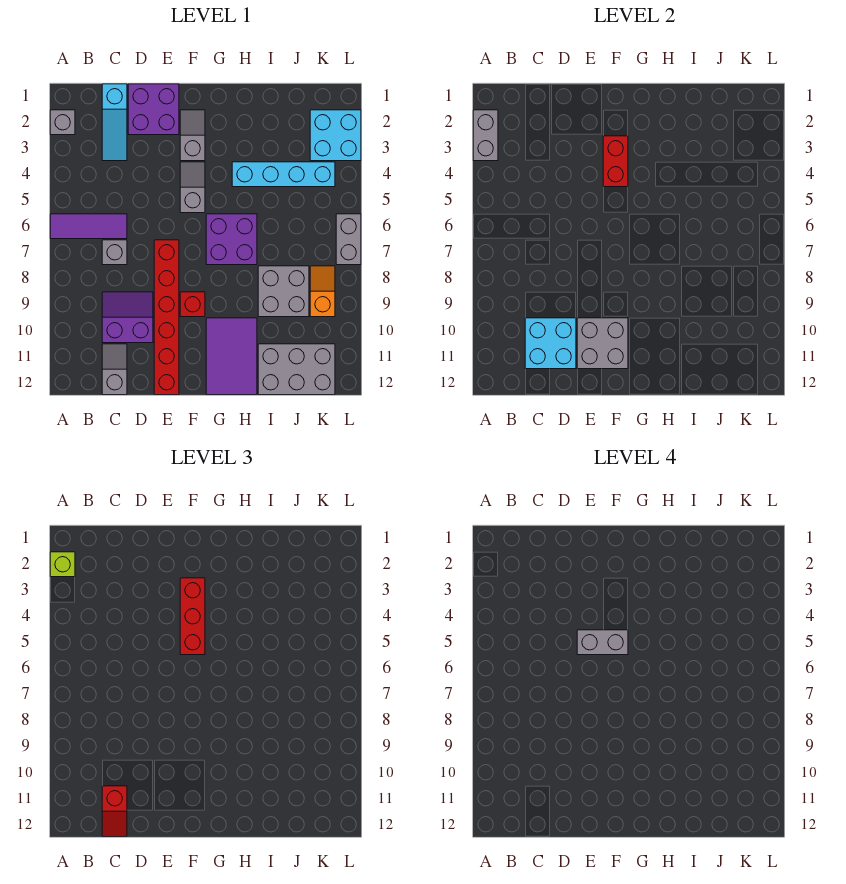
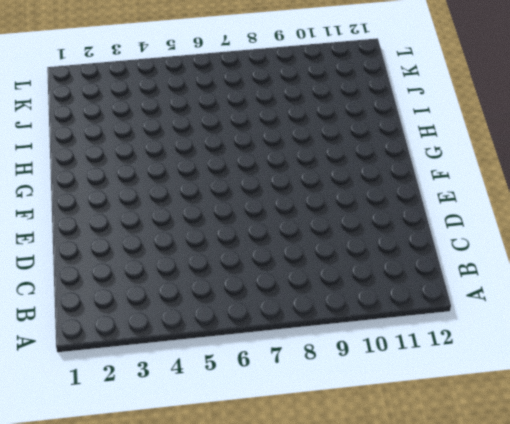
none -> grey 1x1 brick [50,110,75,135]
none -> purple 1x3 tile [50,214,127,239]
none -> cyan 1x3 slope [102,84,127,161]

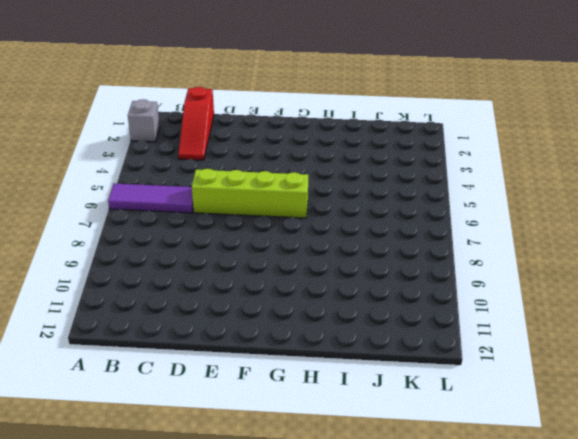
red 1x3 slope [178,87,214,160] -> cyan 1x3 slope [102,84,127,161]
lime 1x4 brick [192,169,308,218] -> purple 2x2 brick [206,214,257,265]
none -> grey 1x1 brick [102,240,127,265]
none -> purple 2x2 slope [102,292,153,343]
none -> grey 1x2 slope [102,344,127,395]

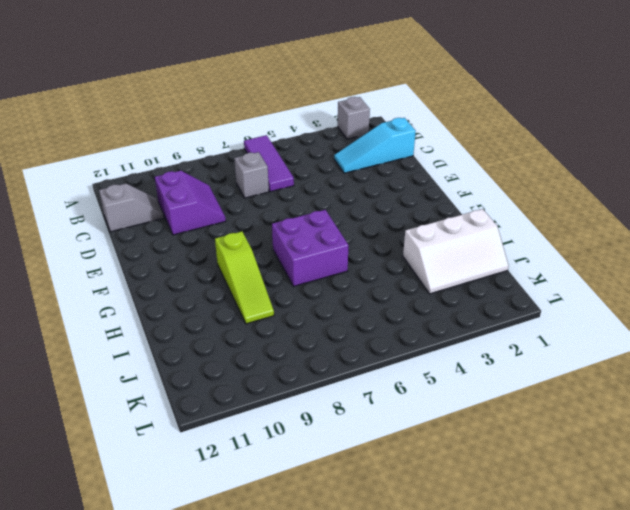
lime 1x3 slope [215,232,274,324] -> grey 2x2 brick [258,266,309,317]
white 2x3 slope [403,209,509,294] -> none
none -> purple 2x2 brick [128,84,179,135]
none -> red 1x6 brick [154,240,179,395]
none -> grey 1x2 slope [180,110,205,161]

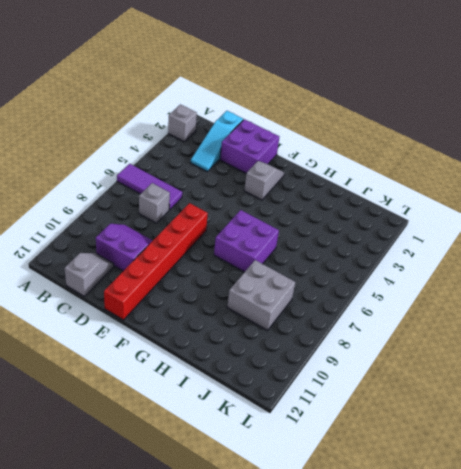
none -> grey 1x2 slope [180,162,205,213]
none -> red 1x1 brick [180,292,205,317]
none -> purple 2x3 tile [206,318,257,395]

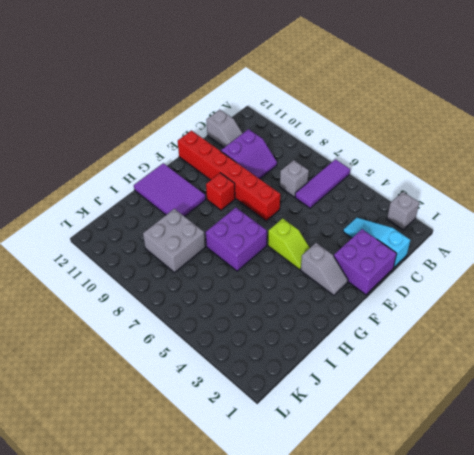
lime 1x2 slope [268,218,310,270] -> grey 1x2 slope [180,162,205,213]
none -> cyan 1x4 brick [232,162,335,187]
none -> grey 2x3 brick [258,344,335,395]
none -> cyan 2x2 brick [310,110,361,161]

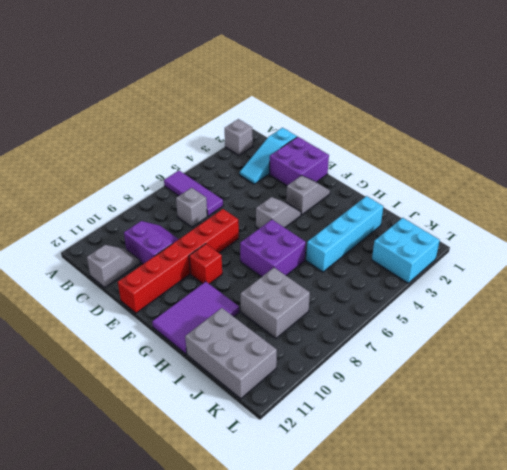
cyan 1x4 brick [306,196,383,272] -> cyan 1x4 brick turned to [232,162,335,187]
none -> orange 1x2 slope [310,266,335,317]
none -> grey 1x2 brick [336,214,361,265]
none -> grey 1x2 brick [473,110,498,161]

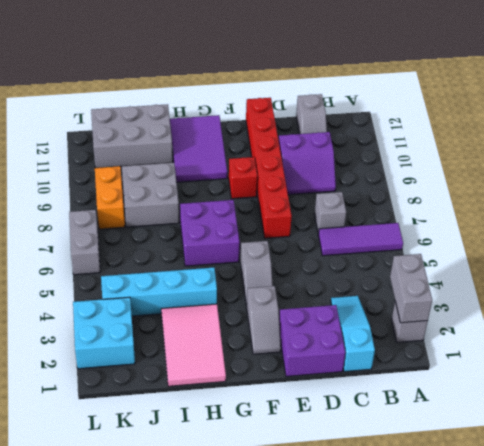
pink 2x3 tile [161,304,226,386] -> none
orange 1x2 brick [95,166,125,229] -> orange 1x2 slope [310,266,335,317]
none -> cyan 2x2 brick [525,318,576,369]
none -> grey 2x2 brick [577,318,628,369]
none -> red 1x2 brick [603,136,628,187]

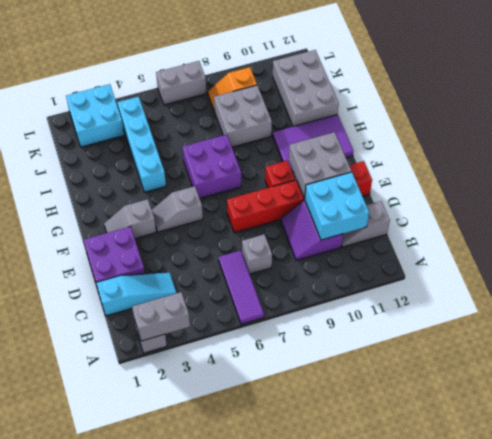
none -> red 1x2 brick [603,136,628,187]
none -> lime 1x1 brick [50,552,75,577]
none -> red 1x2 slope [102,786,127,837]

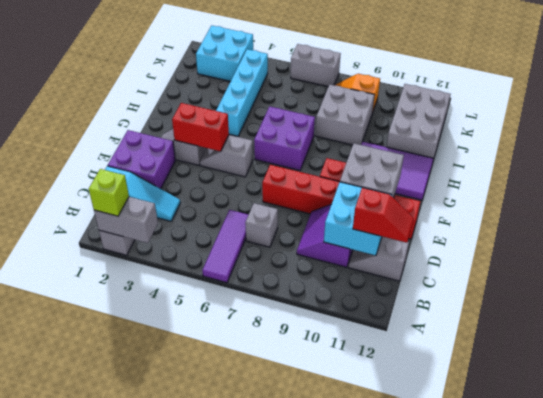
none -> red 1x3 brick [180,578,205,655]
none -> grey 1x2 brick [577,630,628,655]

